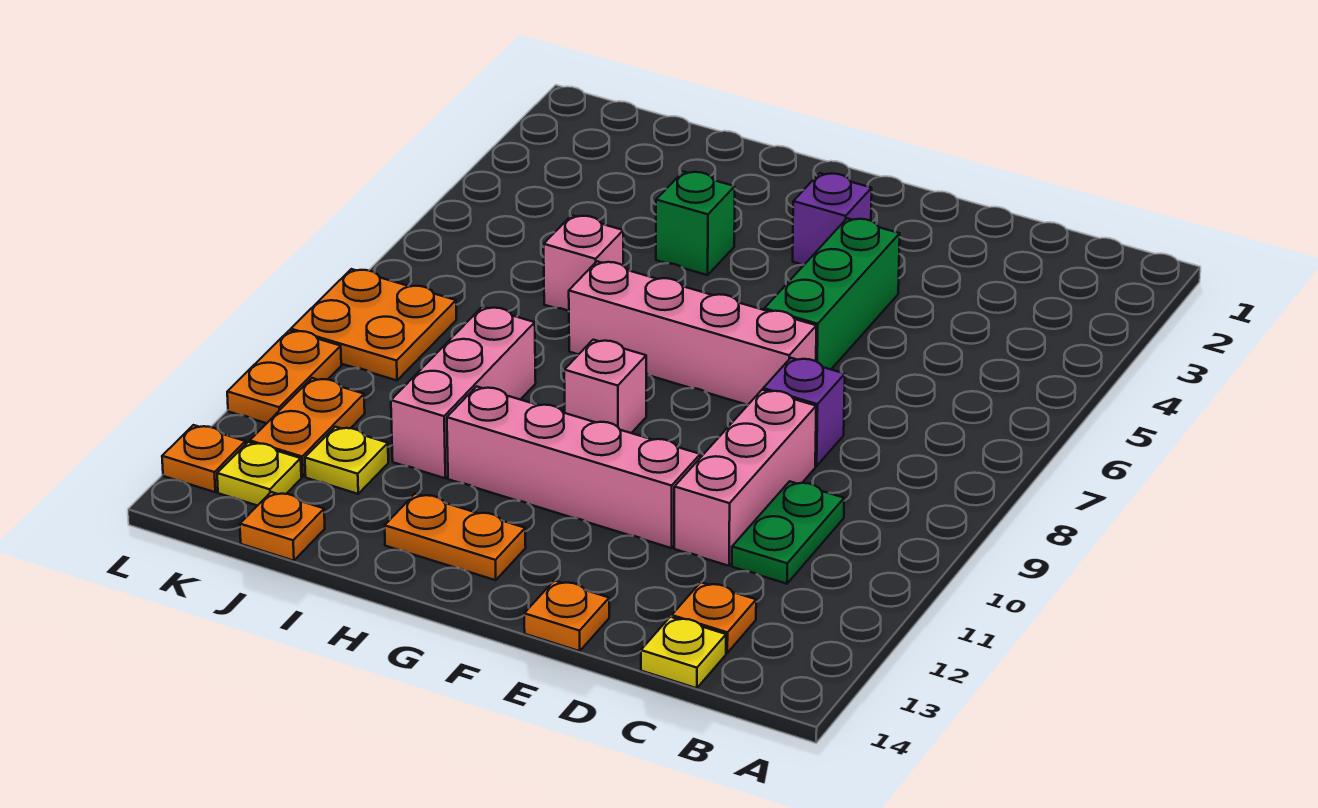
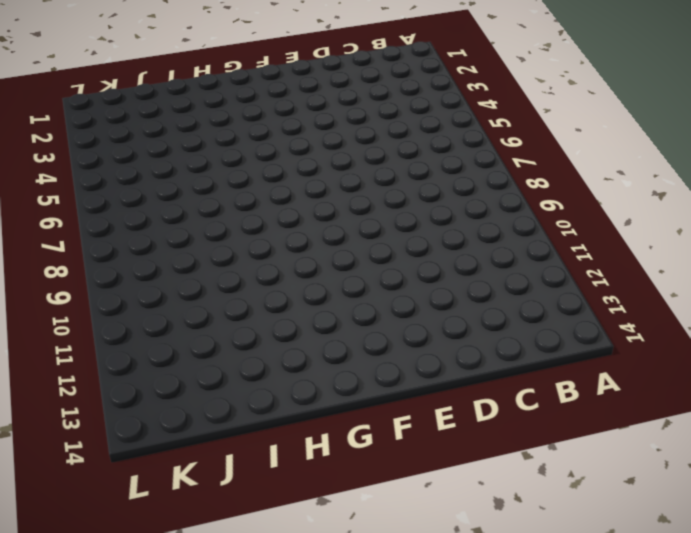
none -> green 1x2 plate [732,481,844,584]
none -> orange 1x1 plate [672,582,756,653]
none -> yellow 1x1 plate [641,617,726,688]

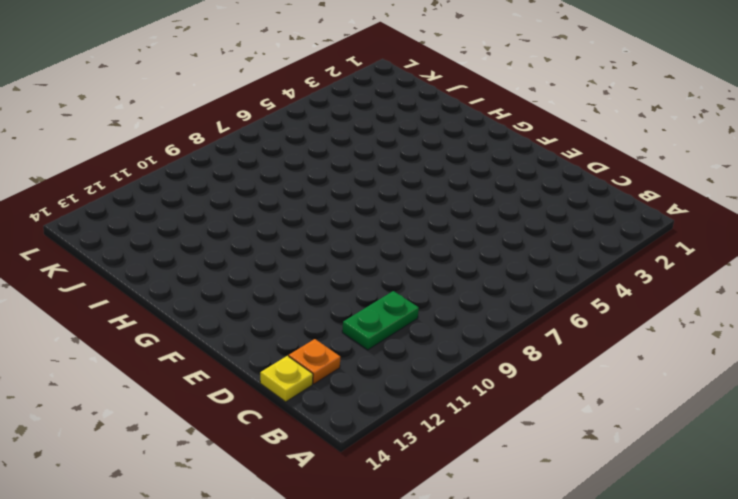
none -> purple 1x1 brick [763,358,845,466]
none -> pink 1x3 brick [674,390,816,566]
none -> green 1x3 brick [764,218,900,369]

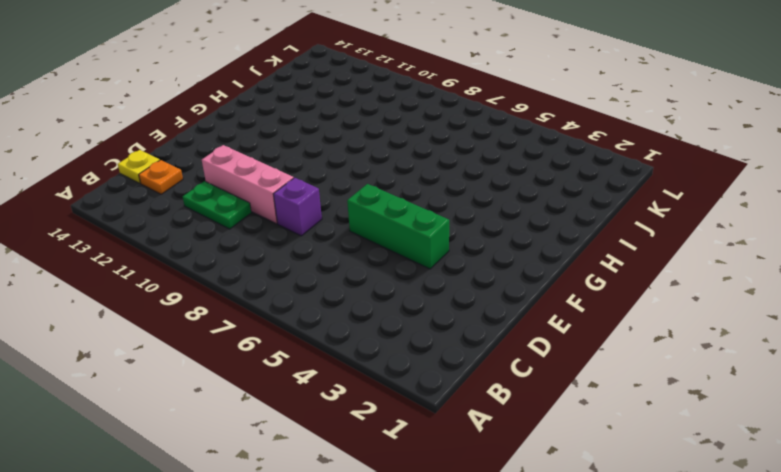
none -> pink 1x4 brick [569,261,816,405]
none -> pink 1x4 brick [447,386,700,548]
none -> orange 1x1 plate [524,581,609,651]

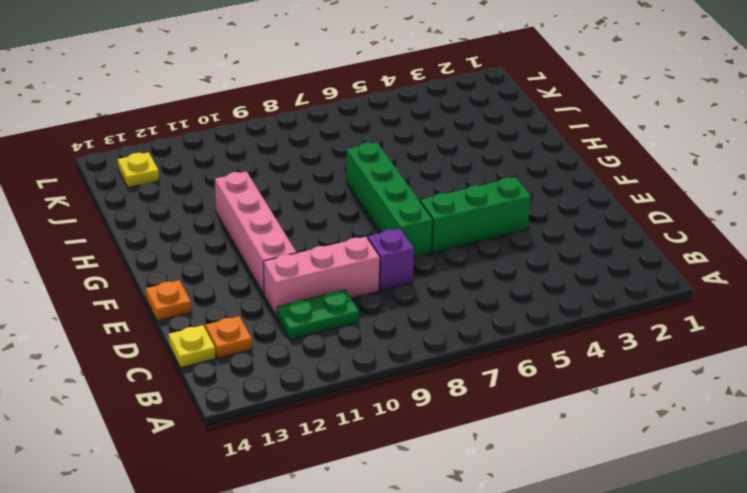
green 1x4 brick [346,143,433,258] -> pink 1x4 brick [569,261,816,405]
none -> purple 1x1 brick [793,173,872,265]
none -> pink 1x1 brick [564,340,646,433]
none -> orange 1x2 plate [385,494,526,580]

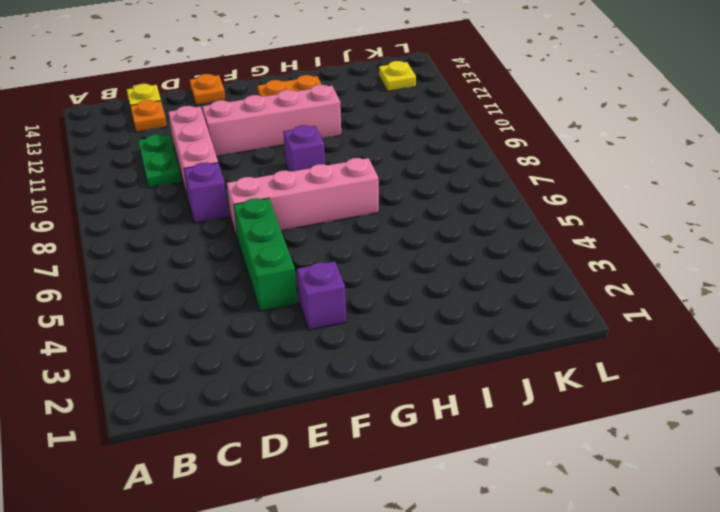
purple 1x1 brick [283,125,325,172] -> pink 1x1 brick [564,340,646,433]
none -> green 1x1 brick [656,172,735,275]
none -> pink 1x1 brick [544,215,623,312]
none -> pink 1x3 brick [391,307,536,478]

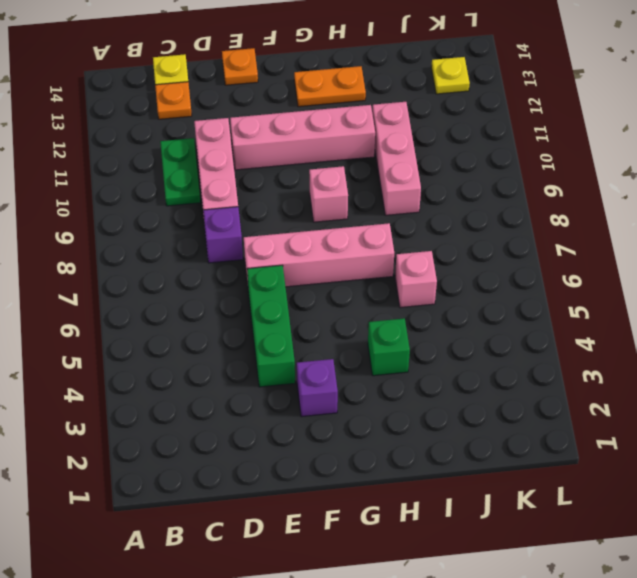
none -> yellow 1x1 plate [305,427,388,494]
none -> orange 1x1 plate [240,492,325,561]
none -> orange 2x2 plate [291,269,456,380]

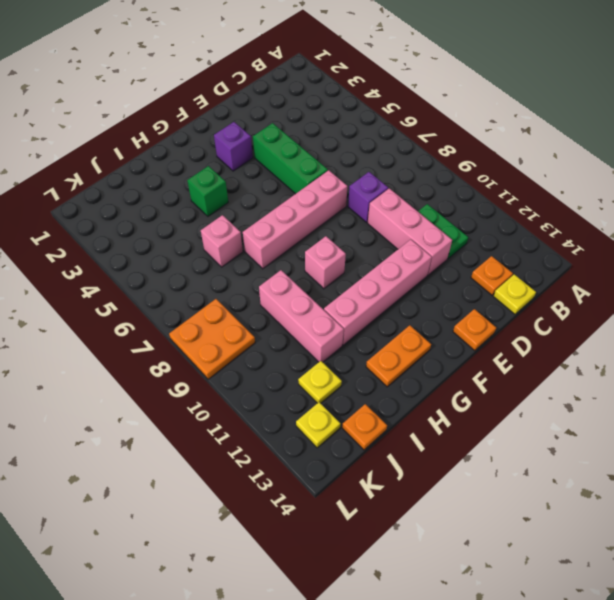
none -> orange 1x2 plate [250,378,365,477]
none -> orange 1x2 plate [227,330,341,423]
none -> orange 1x1 plate [162,425,246,492]

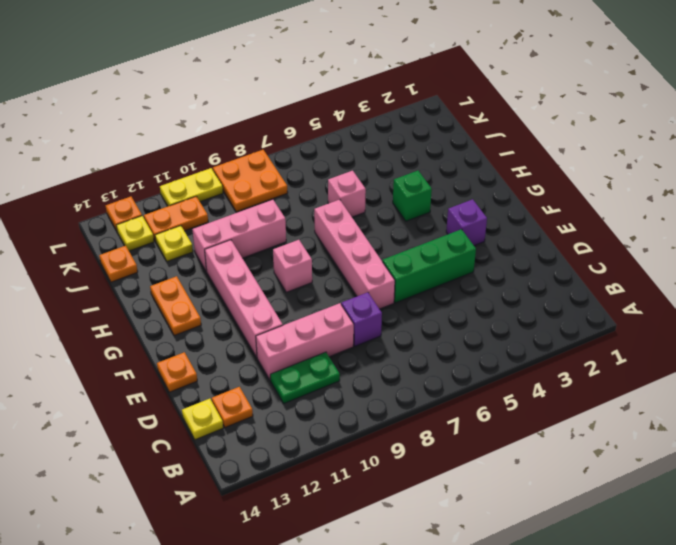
yellow 1x2 plate [160,168,223,206] -> orange 1x2 plate [227,330,341,423]

